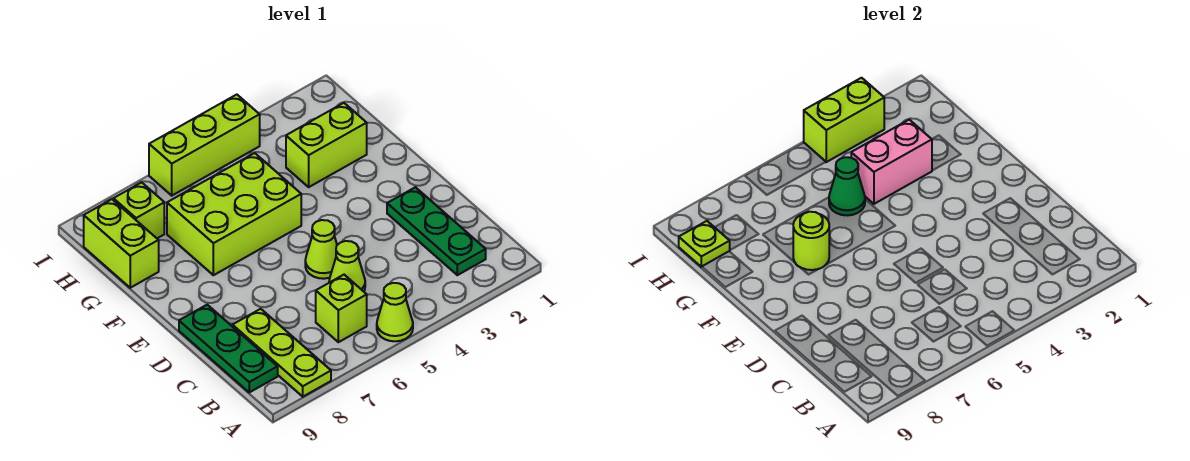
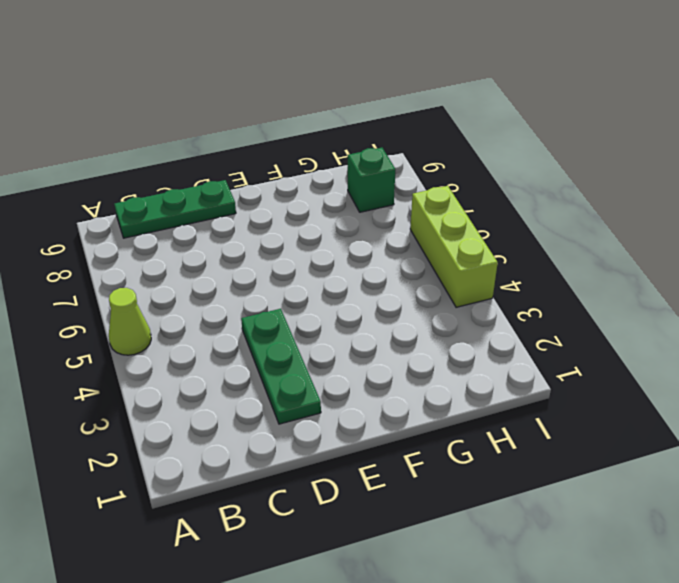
green 1x3 plate [241,309,321,424] -> green 1x3 plate turned to [387,187,486,275]
green 1x1 brick [348,148,395,212] -> lime 1x1 brick [113,182,164,238]
none -> lime 1x3 plate [232,309,331,397]
none -> lime 1x1 brick [316,275,367,342]
none -> lime 1x1 cone [329,241,365,291]

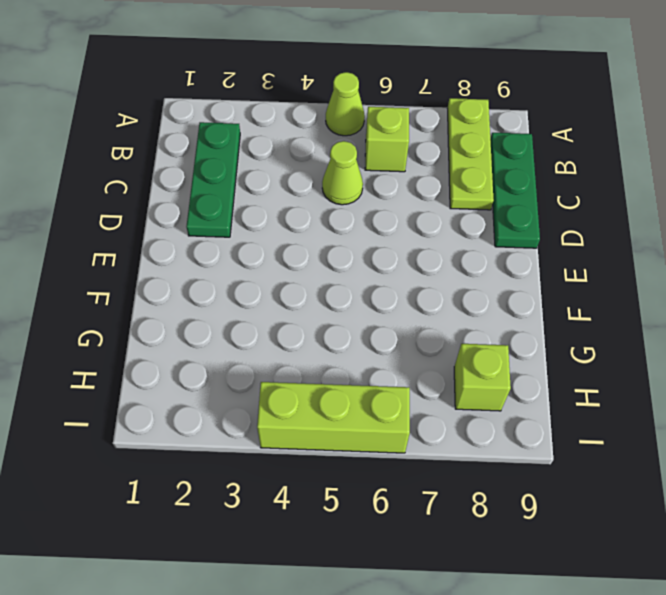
none -> lime 1x1 cone [305,220,337,279]
none -> lime 2x3 brick [167,153,301,275]
none -> lime 1x2 brick [286,103,367,187]

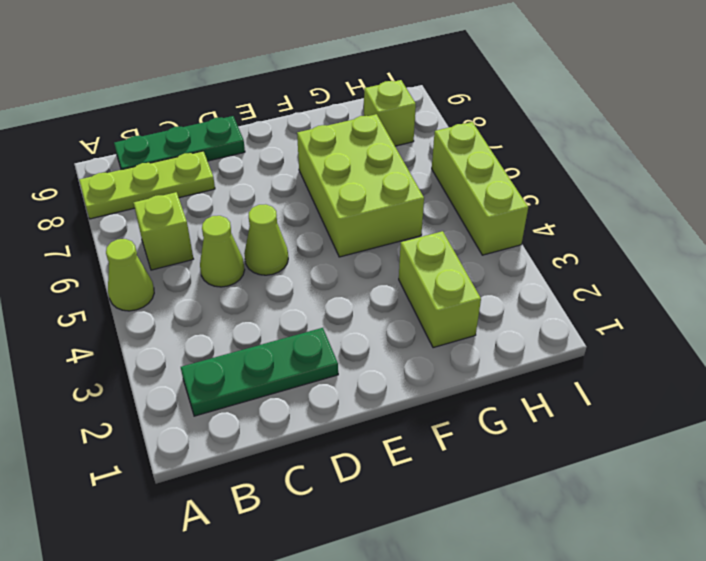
none -> lime 1x2 brick [84,199,159,288]
none -> lime 1x1 round brick [793,212,829,270]
none -> pink 1x2 brick [851,120,932,204]

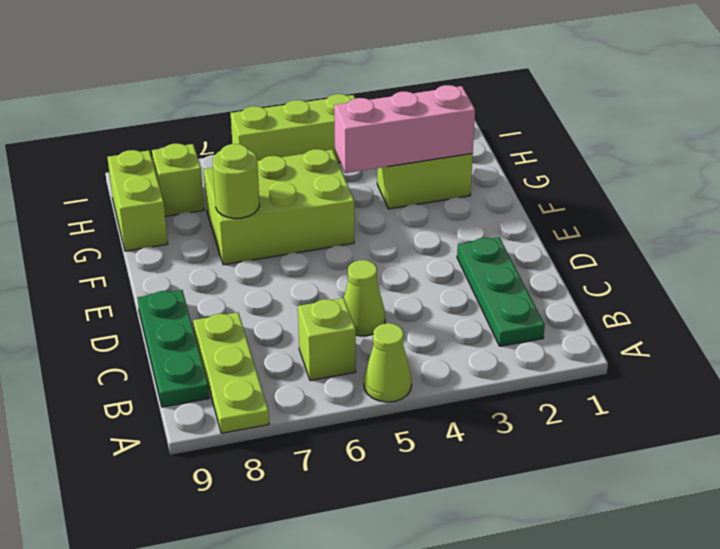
pink 1x3 brick [334,85,475,173] -> pink 1x2 brick [851,120,932,204]
none -> lime 1x1 cone [305,220,337,279]
none -> green 1x1 cone [829,157,865,215]
none -> lime 1x1 plate [679,221,730,267]

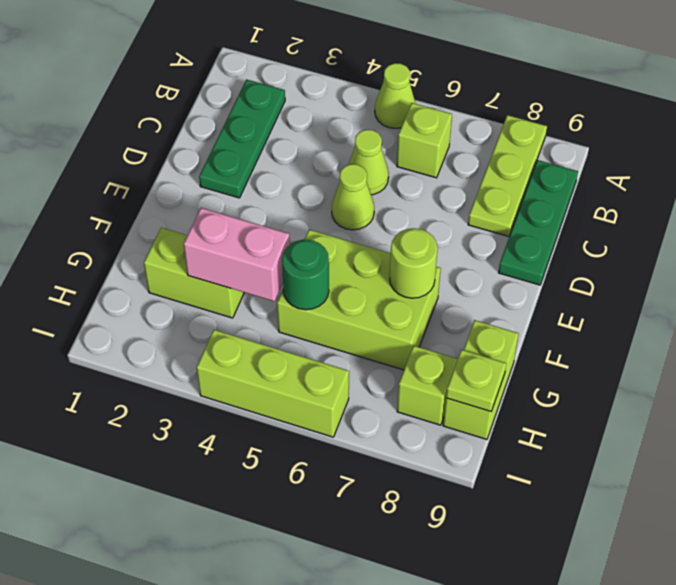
green 1x1 round brick [282,240,329,310] -> green 1x1 cone [829,157,865,215]
none -> lime 1x2 brick [804,78,884,162]

